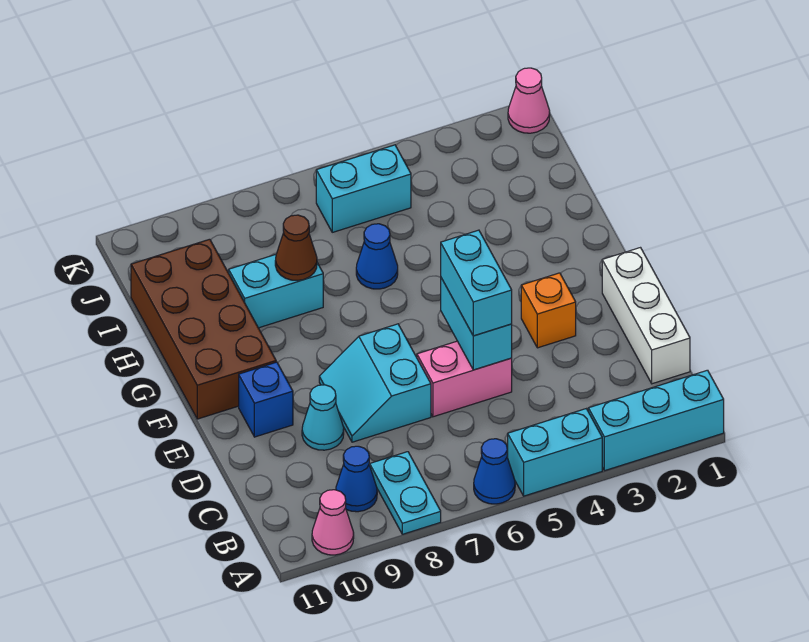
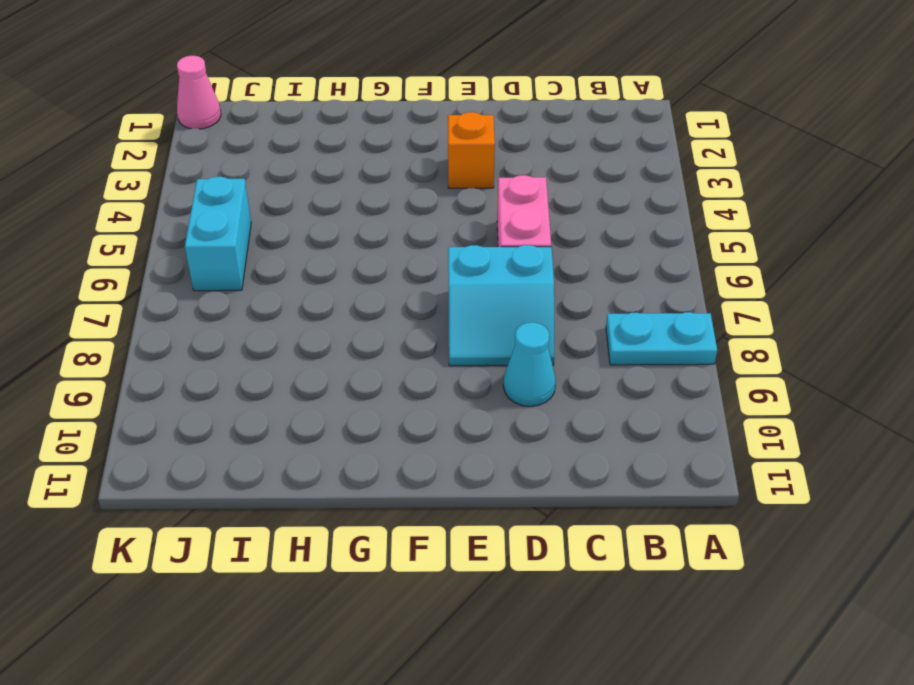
none -> cyan 1x3 brick [588,370,724,471]
none -> cyan 1x2 brick [507,409,602,496]
none -> blue 1x1 cone [474,439,515,504]

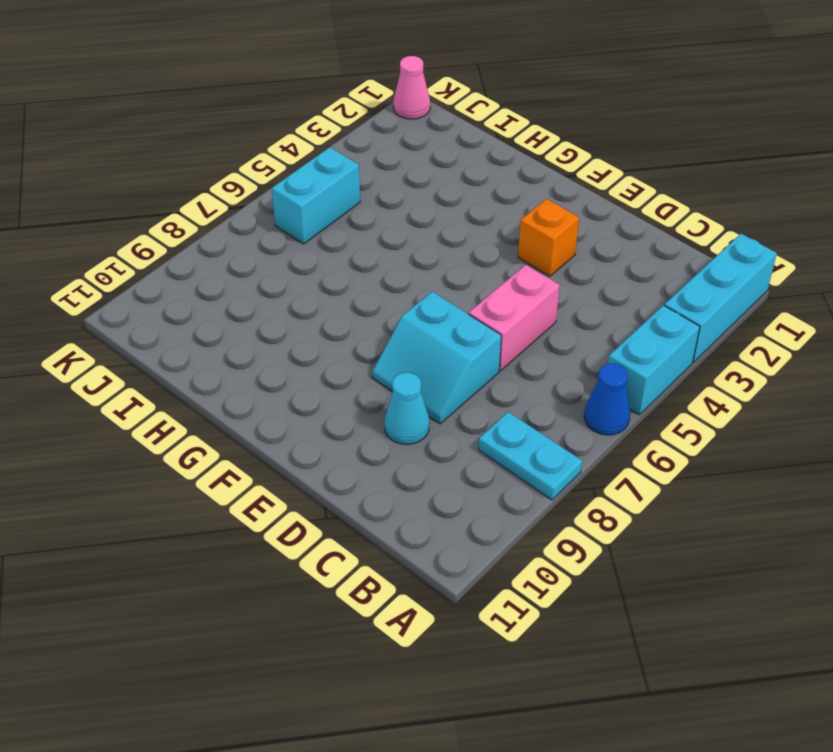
none -> pink 1x1 cone [312,490,354,555]
none -> blue 1x1 cone [336,446,377,512]
none -> white 1x3 brick [602,248,690,384]

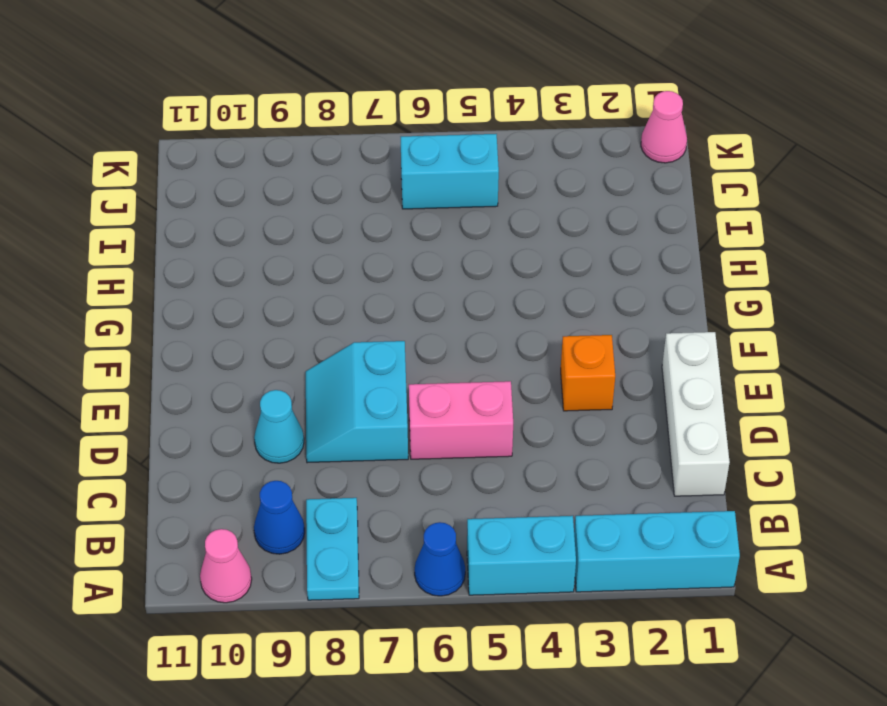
none -> blue 1x1 brick [239,362,293,437]
none -> brown 2x4 brick [131,239,276,419]
none -> blue 1x1 cone [356,224,398,289]

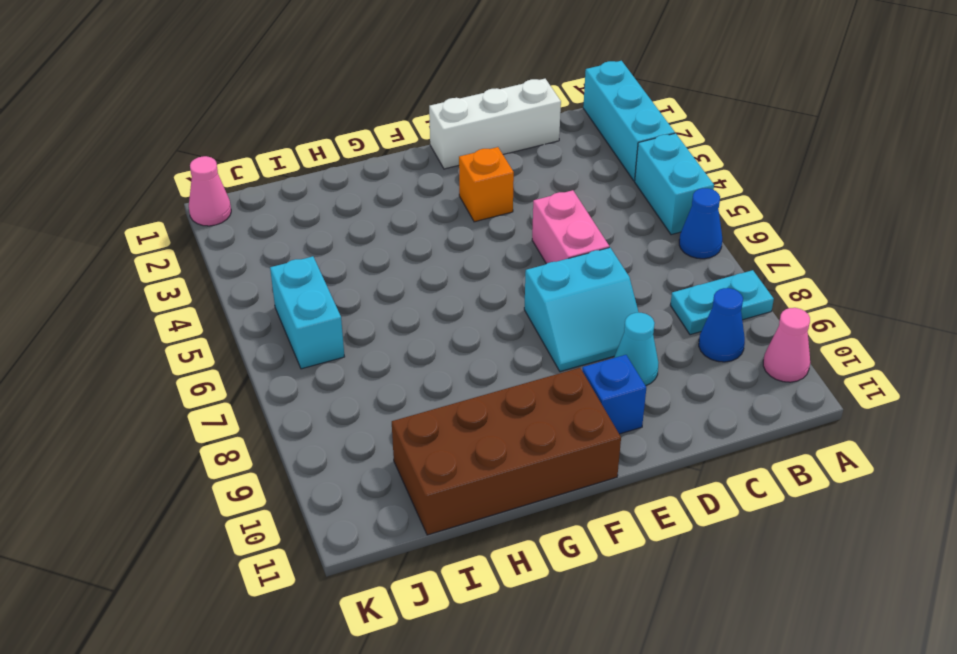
none -> blue 1x1 cone [356,224,398,289]
none -> cyan 1x2 brick [229,255,323,328]
none -> cyan 1x2 brick [441,278,512,370]

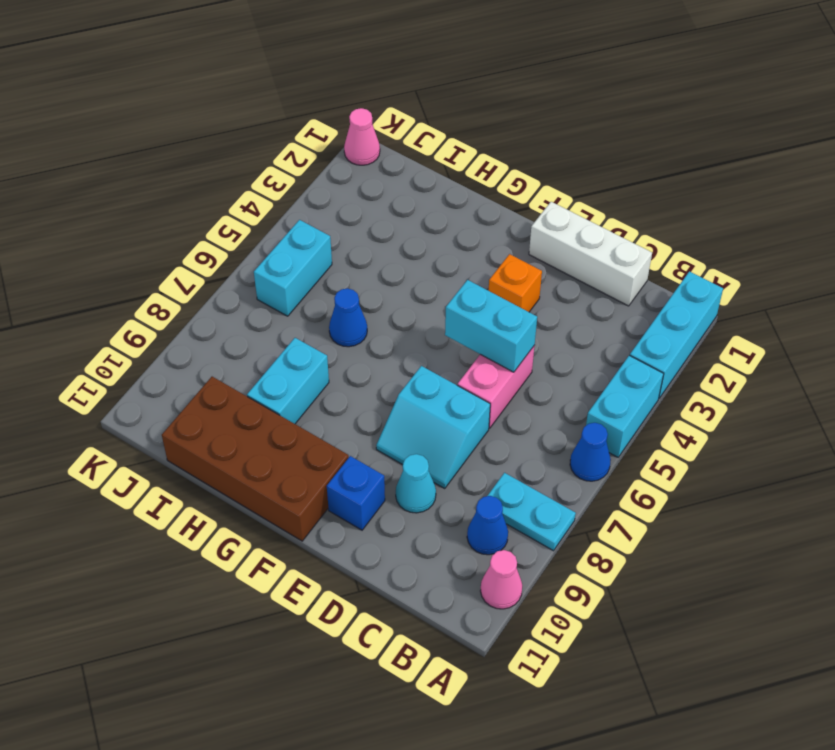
none -> brown 1x1 cone [275,215,317,281]
none -> cyan 1x2 brick [441,230,512,336]

